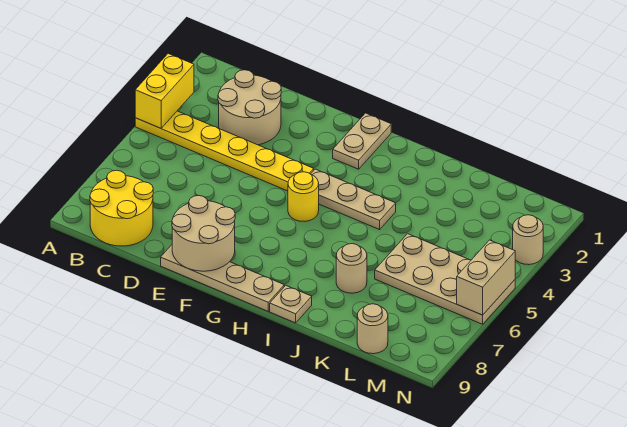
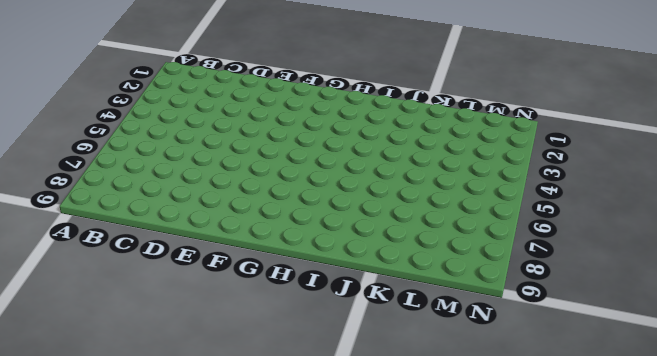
none -> yellow 1x6 plate [135,111,314,191]
none -> yellow 2x2 round brick [90,170,153,246]
none -> tan 2x2 round brick [218,70,281,145]

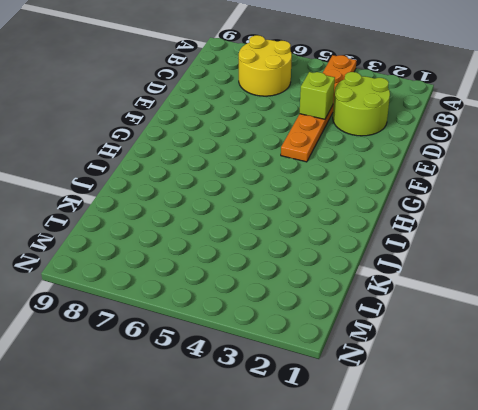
orange 1x6 plate [281,55,356,162] -> yellow 1x6 plate [135,111,314,191]
yellow 2x2 round brick [239,35,292,96] -> yellow 2x2 round brick moved to [90,170,153,246]
lime 2x2 round brick [333,72,390,136] -> tan 2x2 round brick [218,70,281,145]
lime 1x1 brick [300,72,335,119] -> none
none -> tan 1x4 plate [161,245,284,311]
none -> tan 1x2 plate [333,113,391,169]
none -> tan 1x3 plate [311,169,396,230]

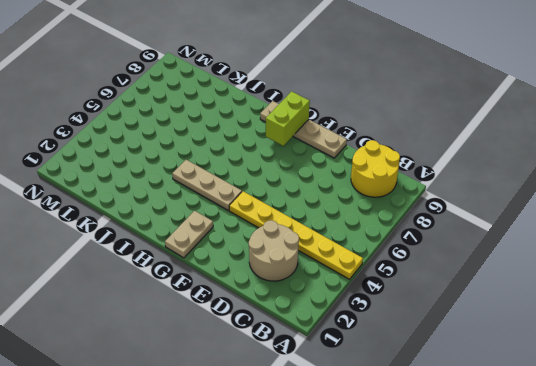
lime 1x2 brick [266,91,310,146] -> none
none -> yellow 1x1 round brick [288,172,319,221]
none -> tan 1x1 plate [270,286,312,323]
none -> tan 1x1 round brick [336,244,367,293]

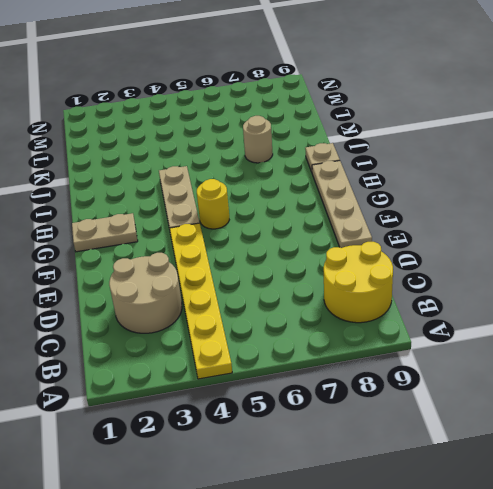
none -> tan 2x4 plate [375,234,515,324]
none -> tan 1x1 round brick [357,304,388,354]
none -> tan 1x1 round brick [513,215,543,265]

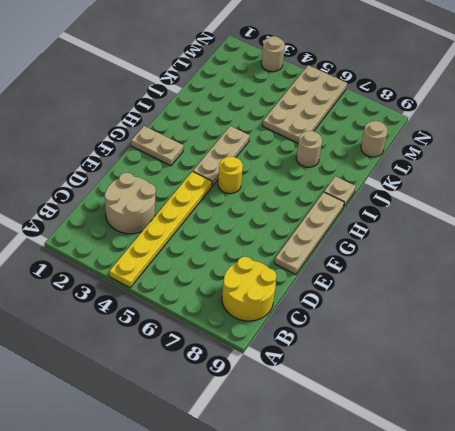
none -> yellow 1x2 brick [135,54,194,128]
none -> tan 2x2 round brick [172,195,235,271]
none -> tan 1x2 brick [457,240,515,315]

